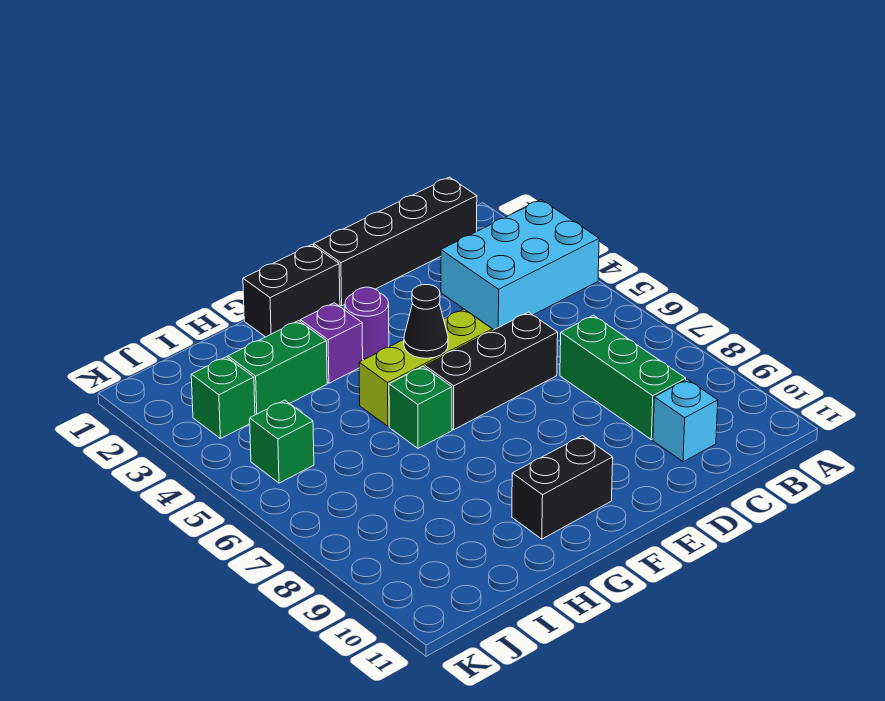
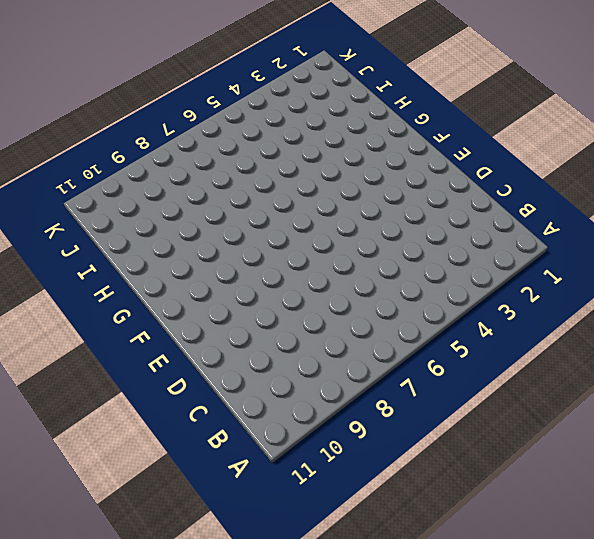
none -> cyan 2x3 brick [441,200,599,330]
none -> black 1x4 brick [314,177,477,306]
none -> green 1x3 brick [560,315,686,440]

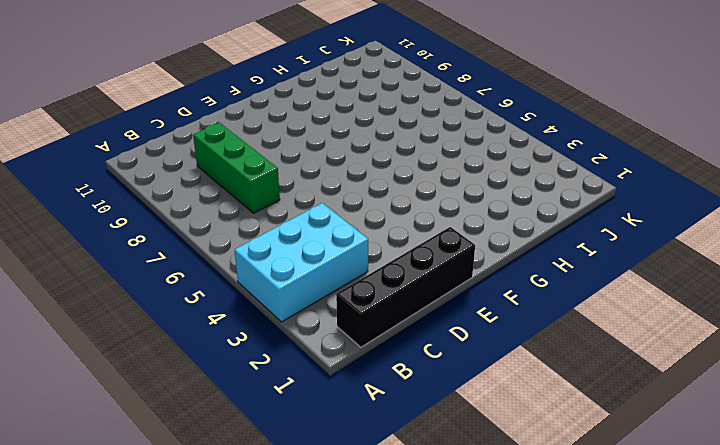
none -> cyan 1x1 brick [653,379,718,462]
none -> black 1x3 brick [425,312,558,430]
none -> lime 1x3 brick [359,309,492,426]

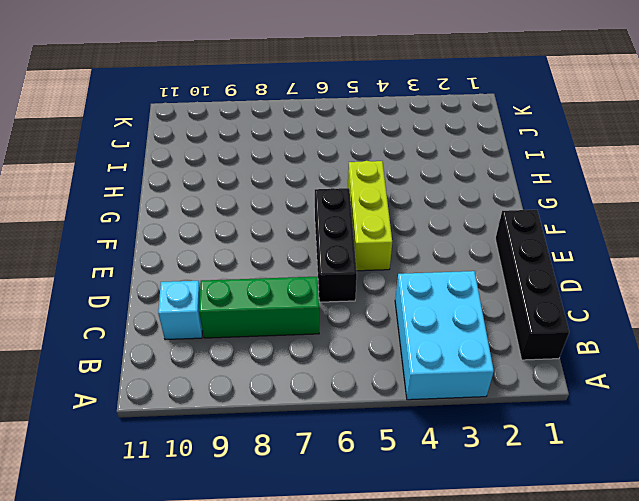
none -> black 1x2 brick [243,245,340,337]
none -> purple 1x1 round brick [345,287,389,360]
none -> black 1x2 brick [512,436,613,539]

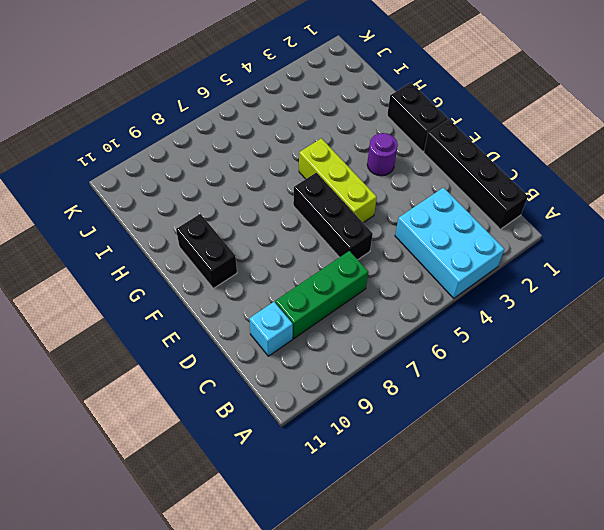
none -> purple 1x1 brick [300,303,363,383]
none -> green 1x1 brick [389,367,452,448]
none -> green 1x2 brick [228,321,327,415]

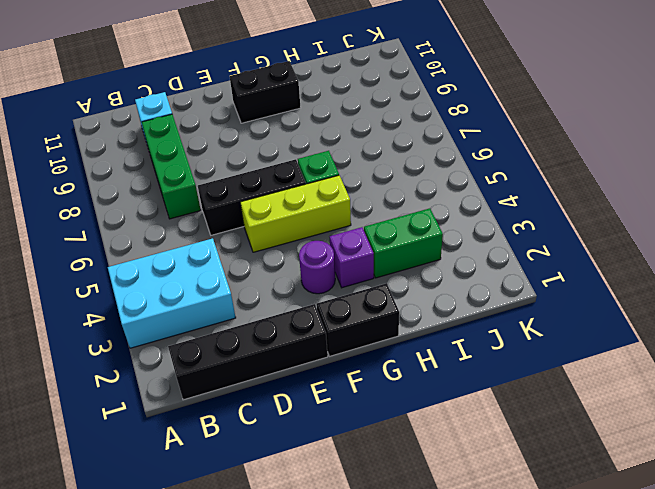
none -> green 1x1 brick [191,357,255,439]
none -> green 1x1 brick [250,400,314,483]
none -> black 1x1 cone [404,285,448,358]

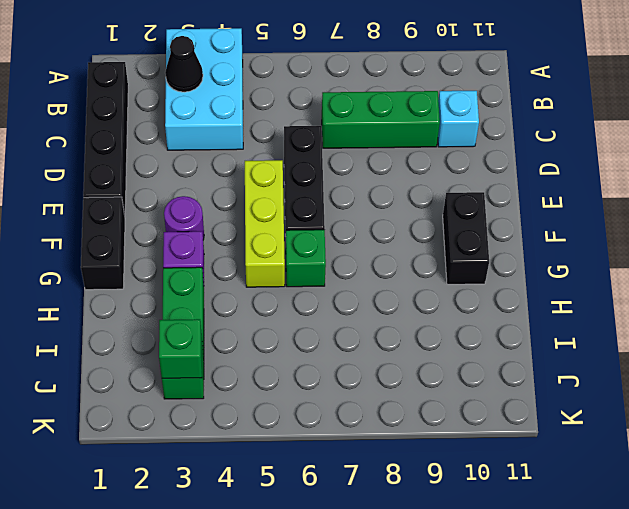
black 1x1 cone [165,36,203,92] -> black 1x1 cone moved to [404,285,448,358]
green 1x1 brick [159,319,202,378] -> green 1x1 brick moved to [250,400,314,483]

